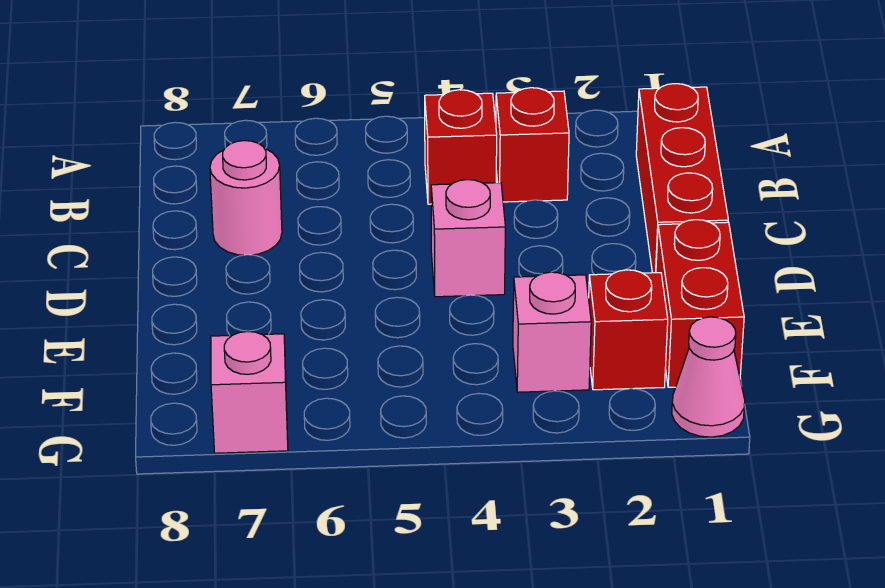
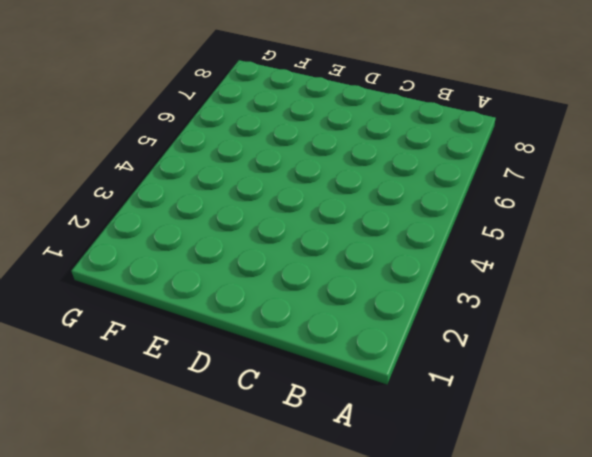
none -> red 1x3 brick [636,84,728,273]
none -> red 1x1 brick [496,88,569,202]

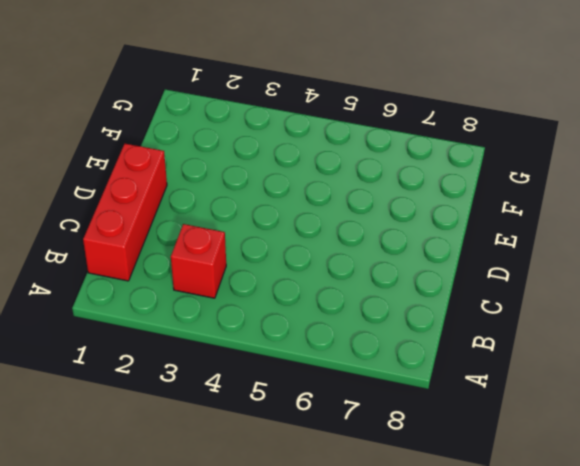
none -> red 1x1 brick [425,90,497,204]
none -> pink 1x1 round brick [210,141,282,255]

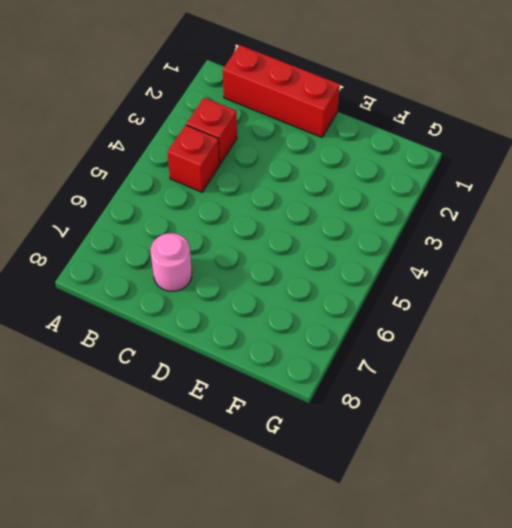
none -> pink 1x1 brick [431,180,505,297]
none -> red 1x2 brick [656,220,744,387]

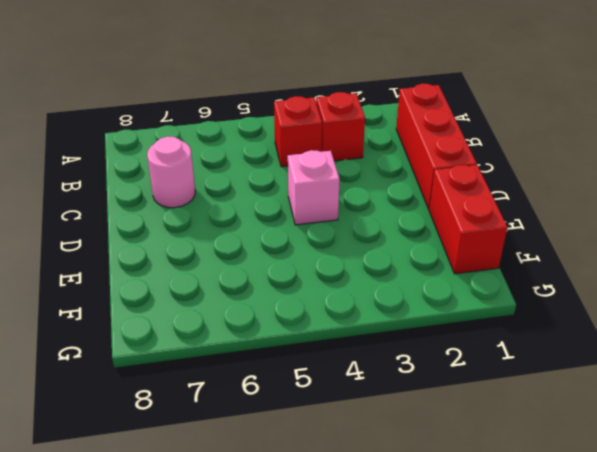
none -> red 1x1 brick [589,270,668,390]
none -> pink 1x1 brick [513,272,591,392]

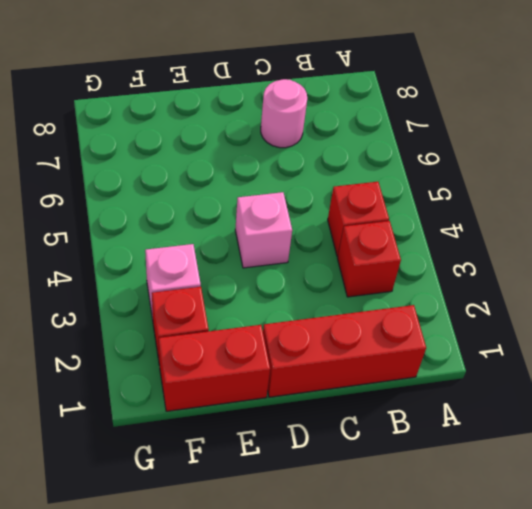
none -> pink 1x1 cone [672,317,745,437]
none -> pink 1x1 brick [211,331,288,453]

